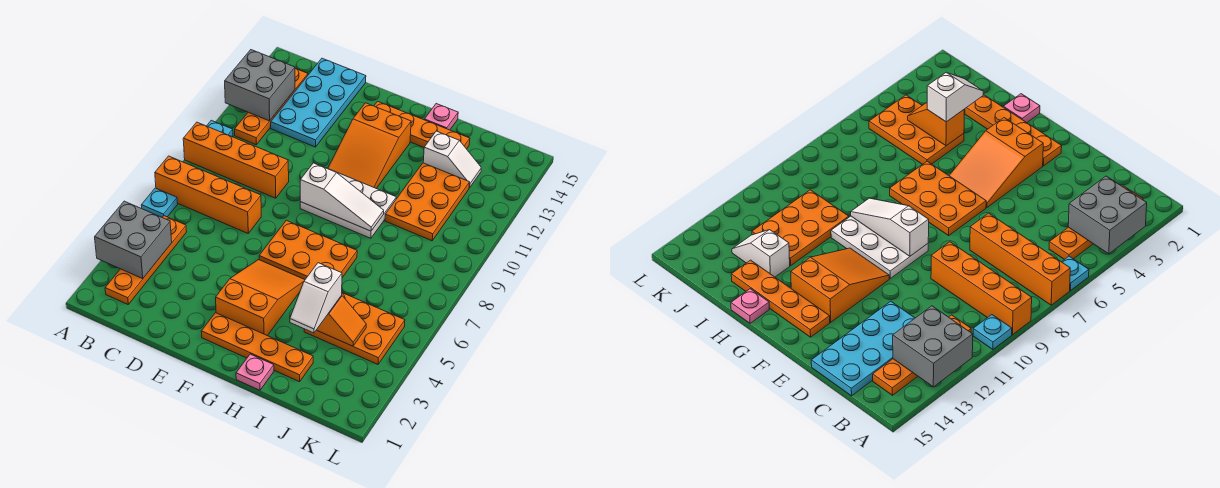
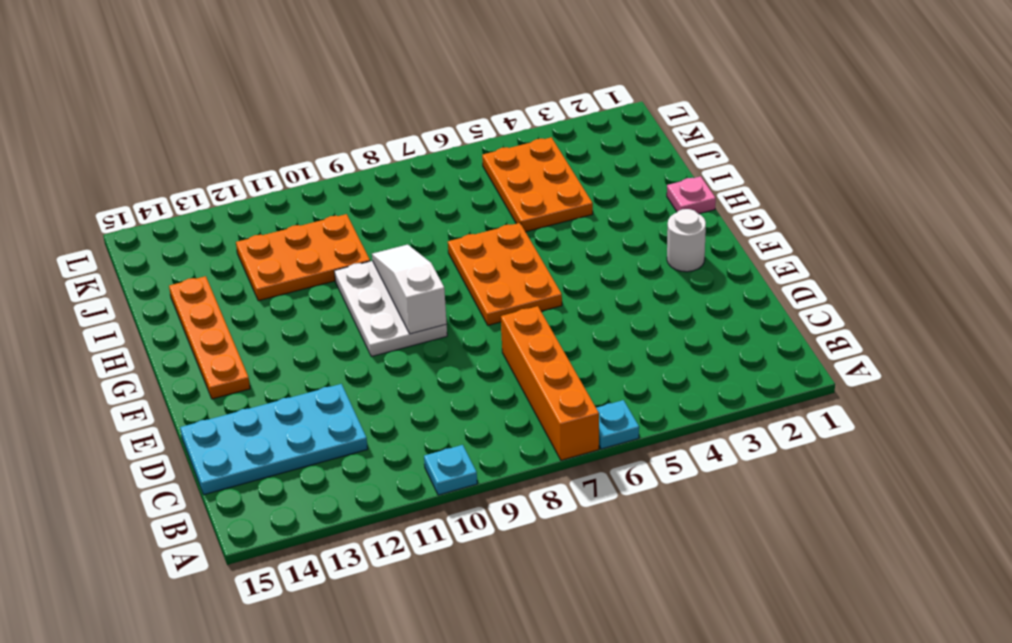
white 1x1 round brick [667,209,706,272] -> orange 1x4 plate [201,313,313,382]
none -> orange 1x4 brick [183,122,289,198]
none -> orange 1x4 plate [105,216,187,304]
none -> orange 1x4 plate [235,68,308,145]

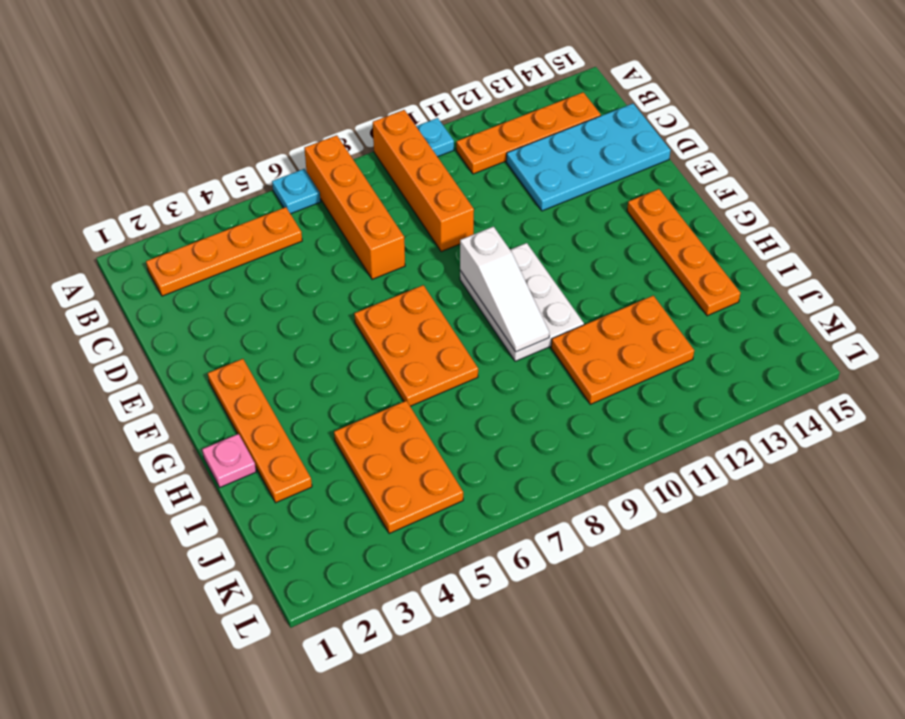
none -> orange 2x3 slope [216,260,305,335]
none -> orange 2x3 slope [328,103,411,188]
none -> pink 1x1 plate [424,104,458,130]

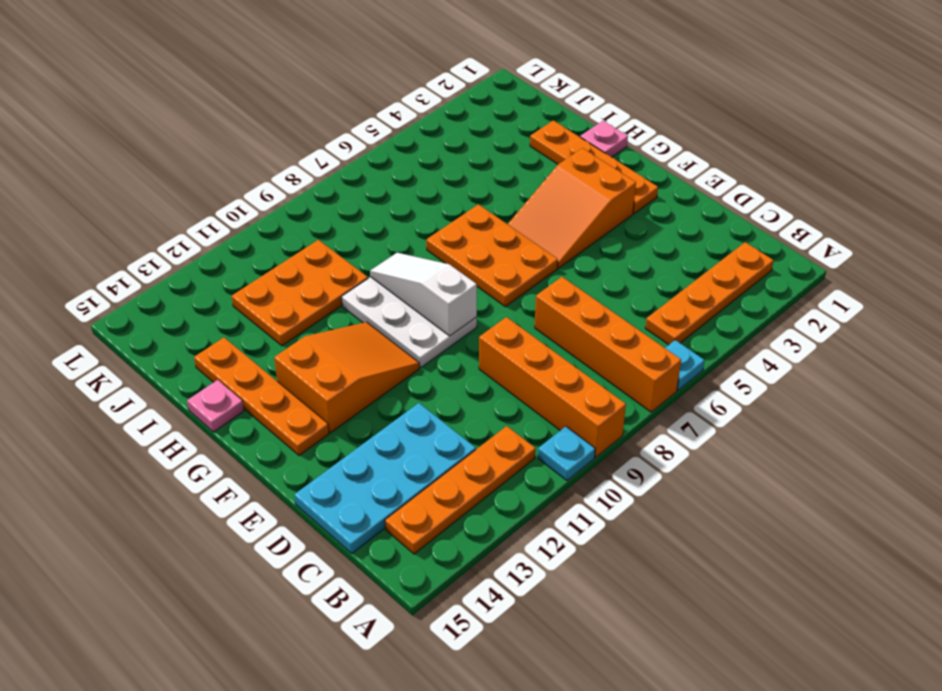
none -> orange 2x3 plate [304,293,405,364]
none -> white 1x2 slope [423,131,481,188]
none -> grey 2x2 brick [95,201,172,279]

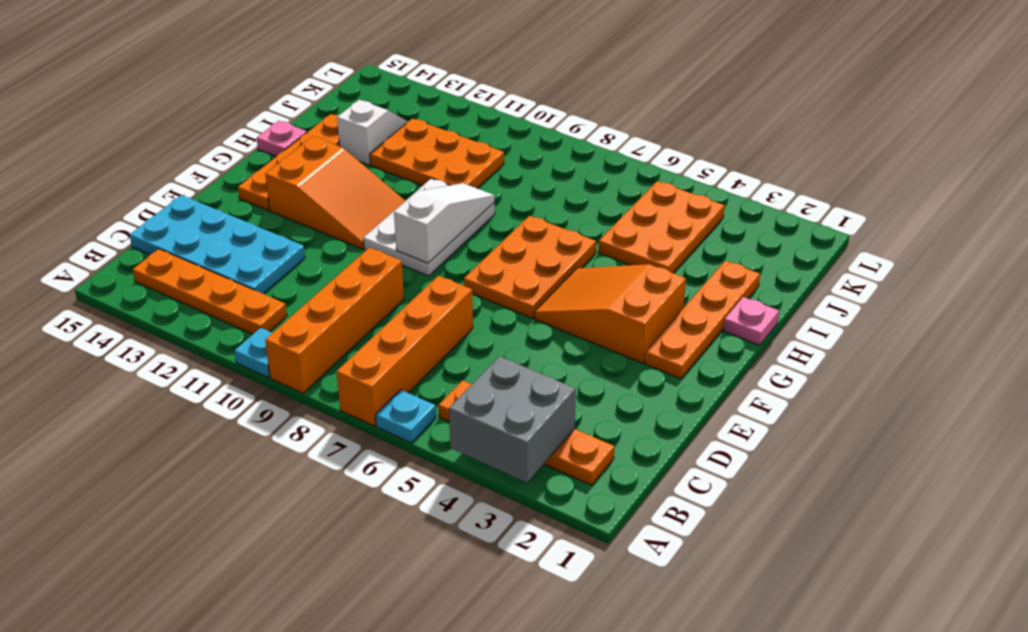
none -> grey 2x2 brick [225,50,295,121]
none -> orange 1x2 slope [317,295,366,346]
none -> white 1x2 slope [290,263,342,333]

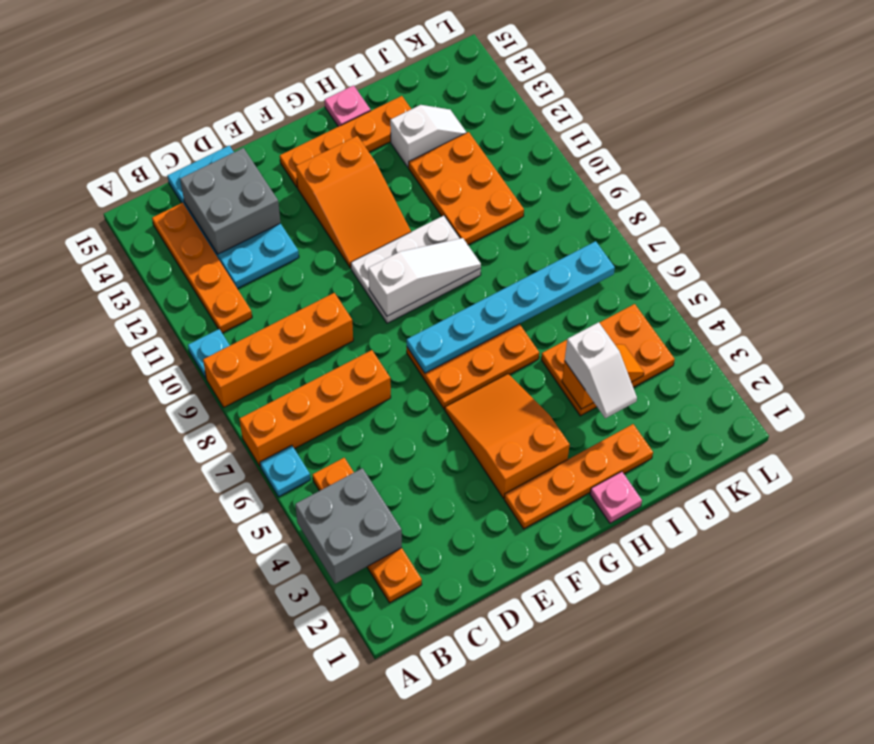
grey 2x2 brick [180,148,280,254] -> grey 2x2 brick moved to [225,50,295,121]
cyan 1x6 plate [407,241,615,373] -> none

